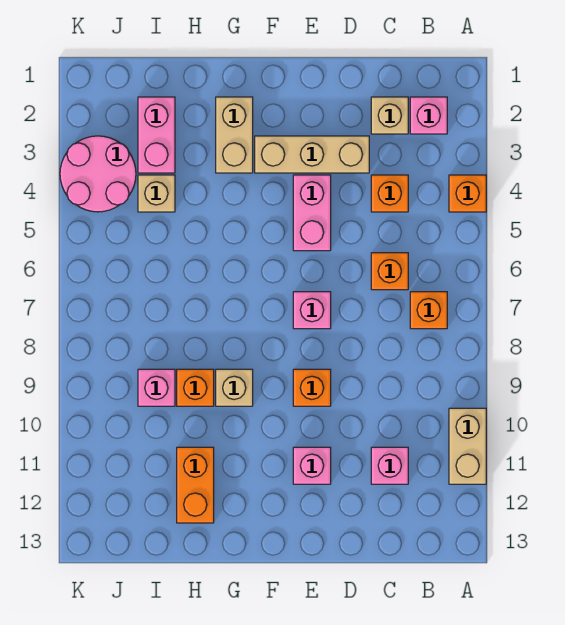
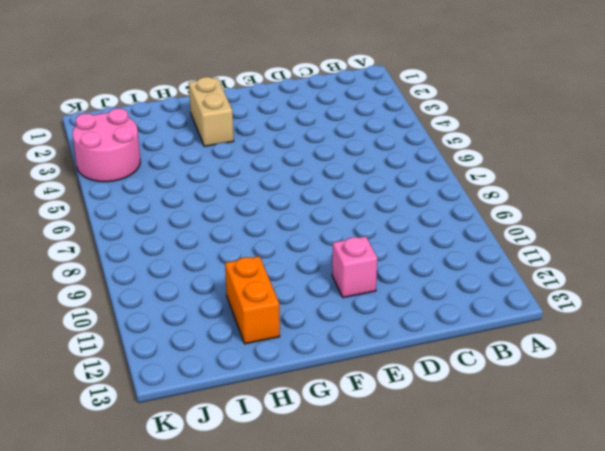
none -> orange 1x1 brick [449,175,486,212]
none -> tan 1x2 brick [449,408,486,484]
none -> pink 1x1 brick [410,97,447,134]

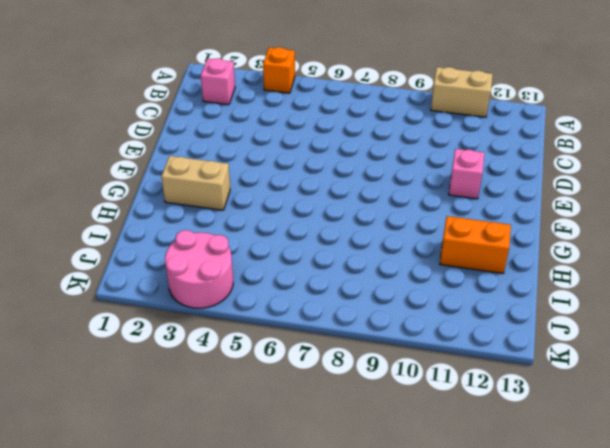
none -> orange 1x1 brick [410,292,447,329]
none -> tan 1x1 brick [371,97,408,134]
none -> orange 1x1 brick [371,175,408,212]

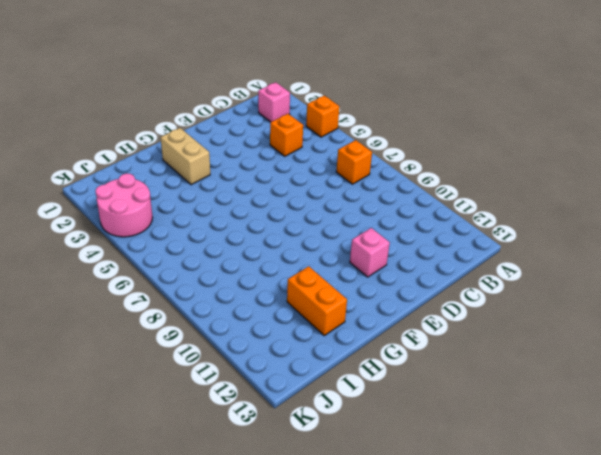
none -> tan 1x2 brick [449,408,486,484]
none -> tan 1x1 brick [371,97,408,134]
none -> orange 1x1 brick [371,253,408,290]

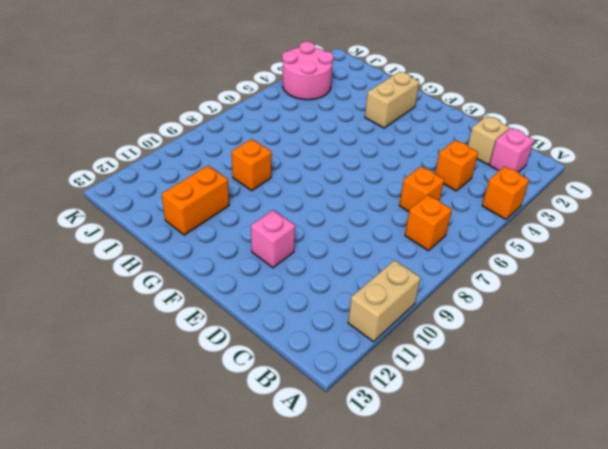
none -> pink 1x1 brick [371,447,408,484]
none -> tan 1x3 brick [255,136,369,173]
none -> pink 1x2 brick [293,175,331,251]

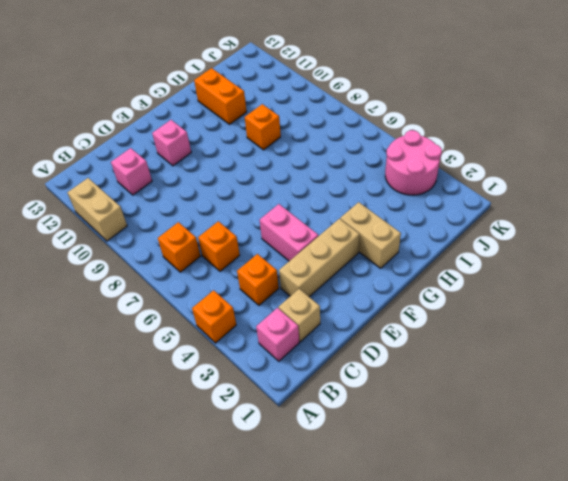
none -> pink 1x1 brick [293,292,331,329]
none -> orange 1x1 brick [293,369,331,406]
none -> tan 1x1 brick [216,369,253,406]

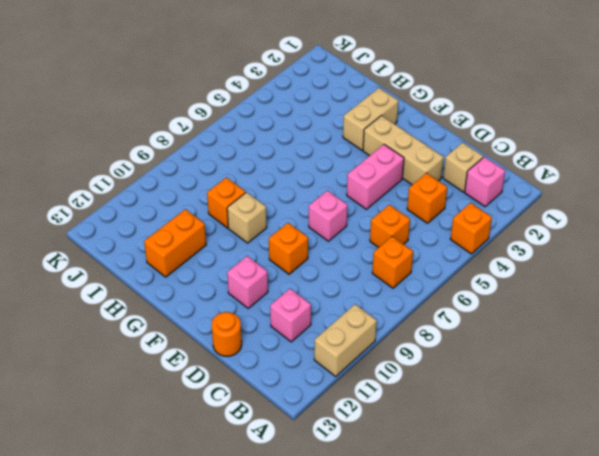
orange 1x1 round brick [212,312,242,356] -> none
none -> pink 1x2 brick [138,97,175,173]
none -> tan 1x1 brick [138,175,175,212]
none -> pink 1x1 brick [138,369,175,406]

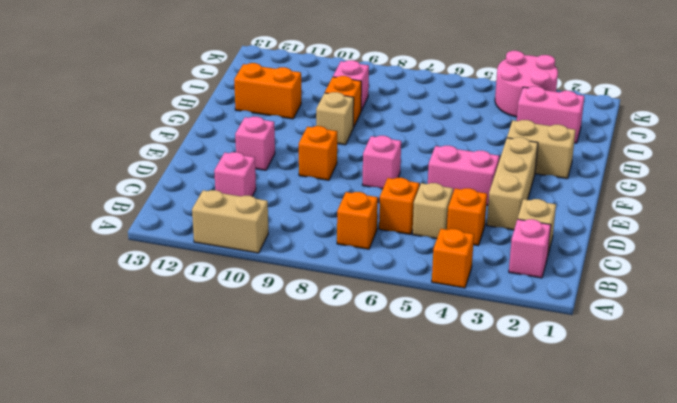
tan 1x1 brick [412,183,453,239] -> tan 1x1 brick moved to [138,175,175,212]

